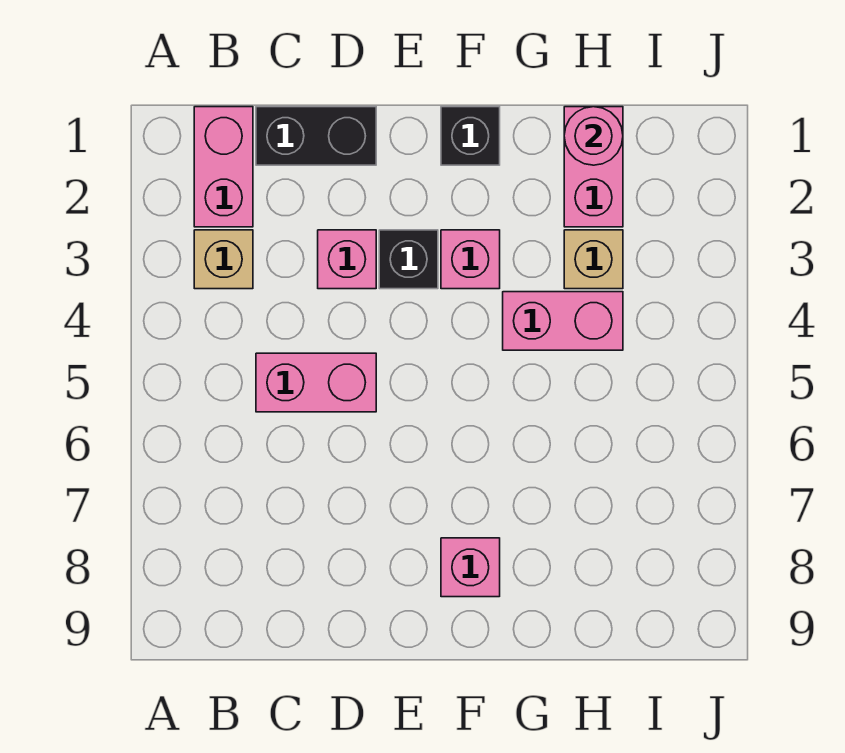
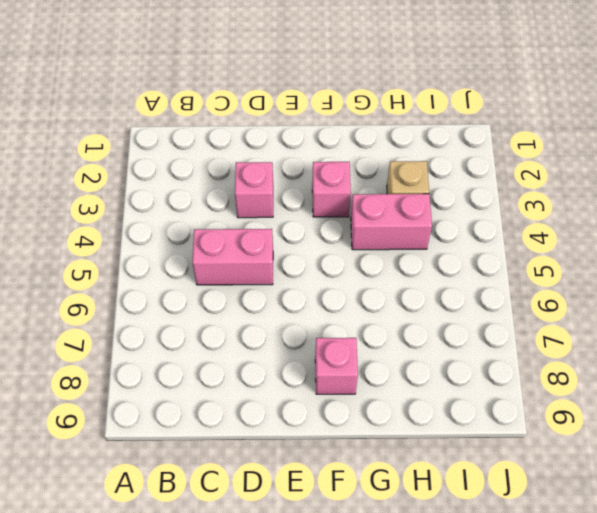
none -> pink 1x2 brick [194,107,253,227]
none -> tan 1x1 brick [194,230,253,289]
none -> black 1x2 brick [256,107,376,165]

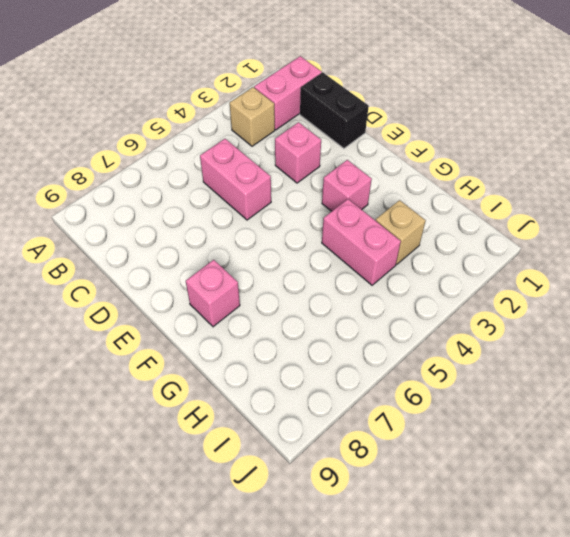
none -> black 1x1 brick [379,230,438,289]
none -> black 1x1 brick [441,107,500,165]
none -> pink 1x2 brick [564,107,623,227]

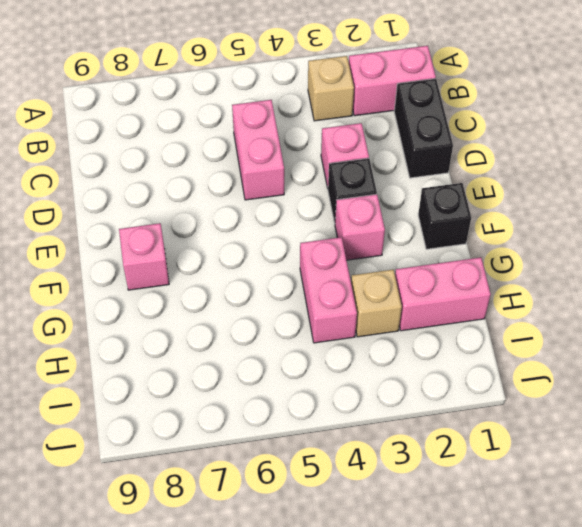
none -> pink 1x1 round brick [564,107,623,165]

